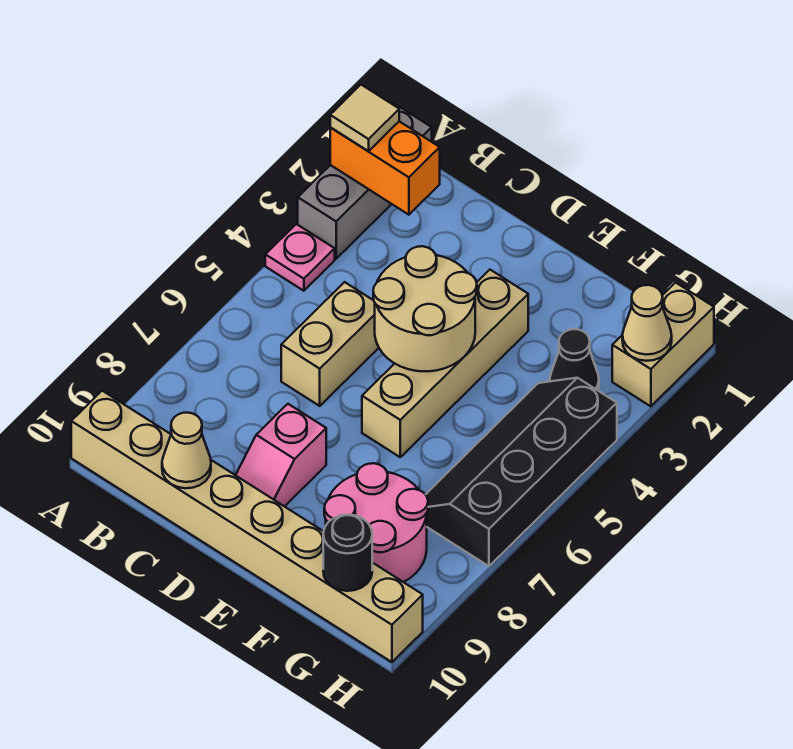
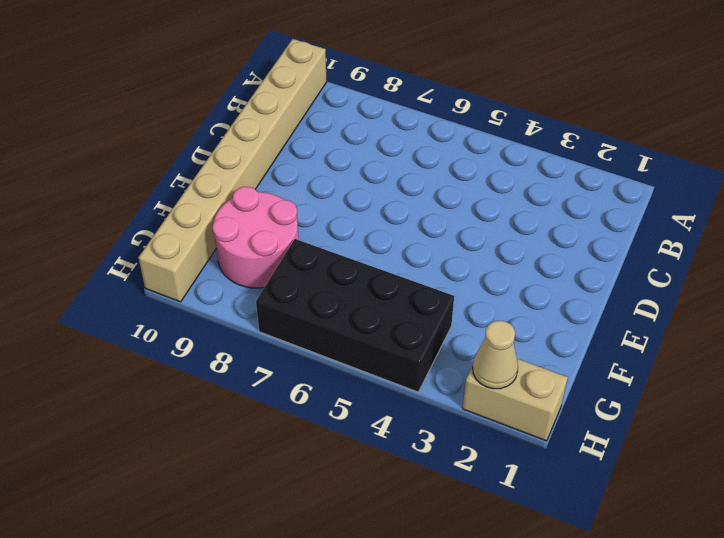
black 2x4 brick [256,239,454,392] -> black 2x4 slope [425,378,617,566]
none -> grey 1x3 brick [298,103,432,259]
none -> pink 1x1 plate [265,224,335,291]
none -> tan 1x2 brick [281,282,379,406]

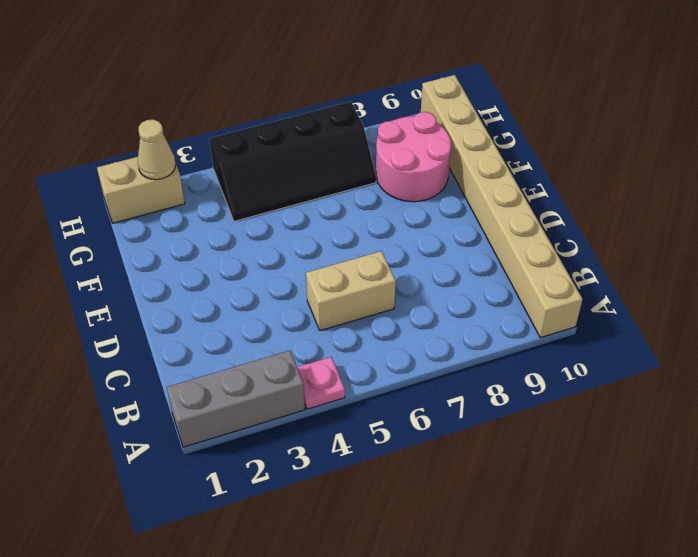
none -> pink 1x2 slope [236,404,326,507]
none -> tan 1x4 brick [362,270,528,457]
none -> black 1x1 cone [550,329,599,390]

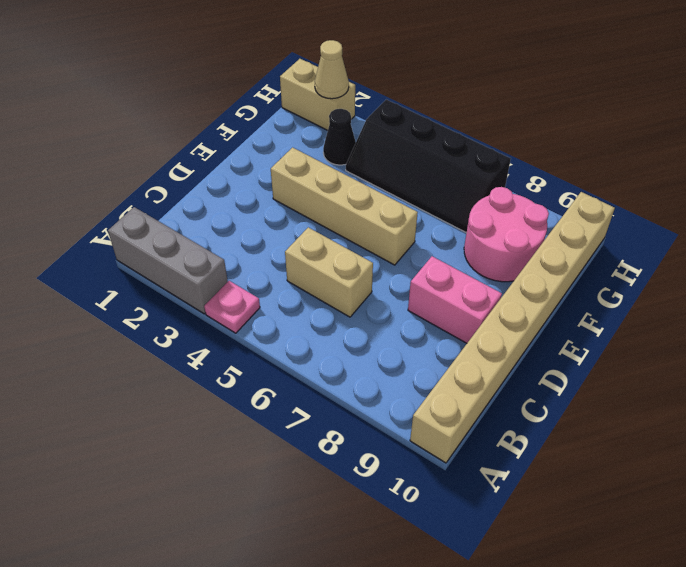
pink 1x2 brick [408,256,502,343] -> pink 1x2 slope [236,404,326,507]
none -> orange 1x2 brick [330,121,440,215]
none -> tan 1x1 cone [162,413,211,488]
none -> tan 2x2 round brick [373,246,477,371]

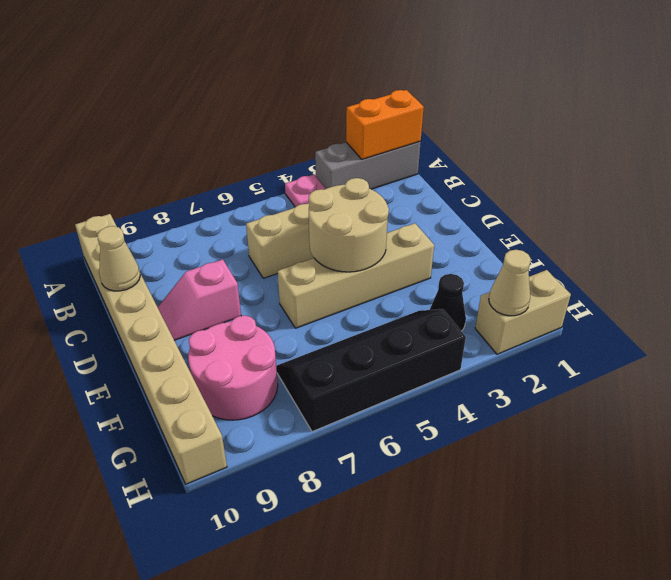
orange 1x2 brick [346,90,424,159] -> orange 1x2 brick turned to [330,121,440,215]
none -> black 1x1 round brick [323,515,372,591]
none -> tan 1x1 tile [330,85,399,151]

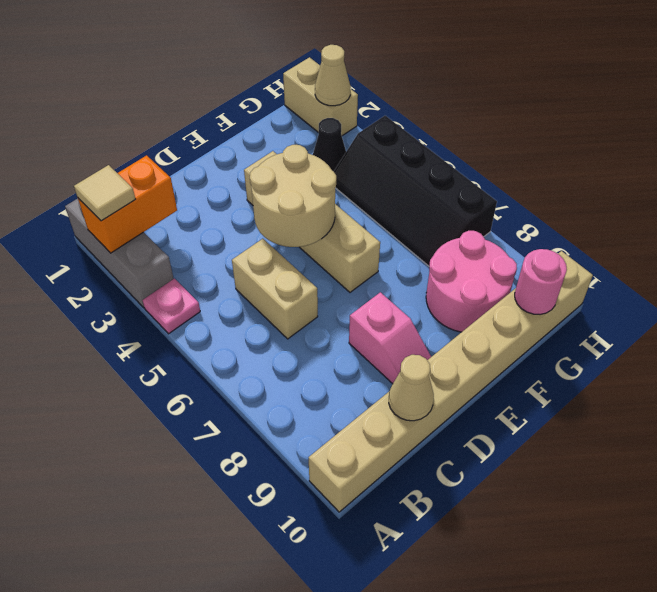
pink 1x1 round brick [515,249,567,314] -> black 1x1 round brick [323,515,372,591]

